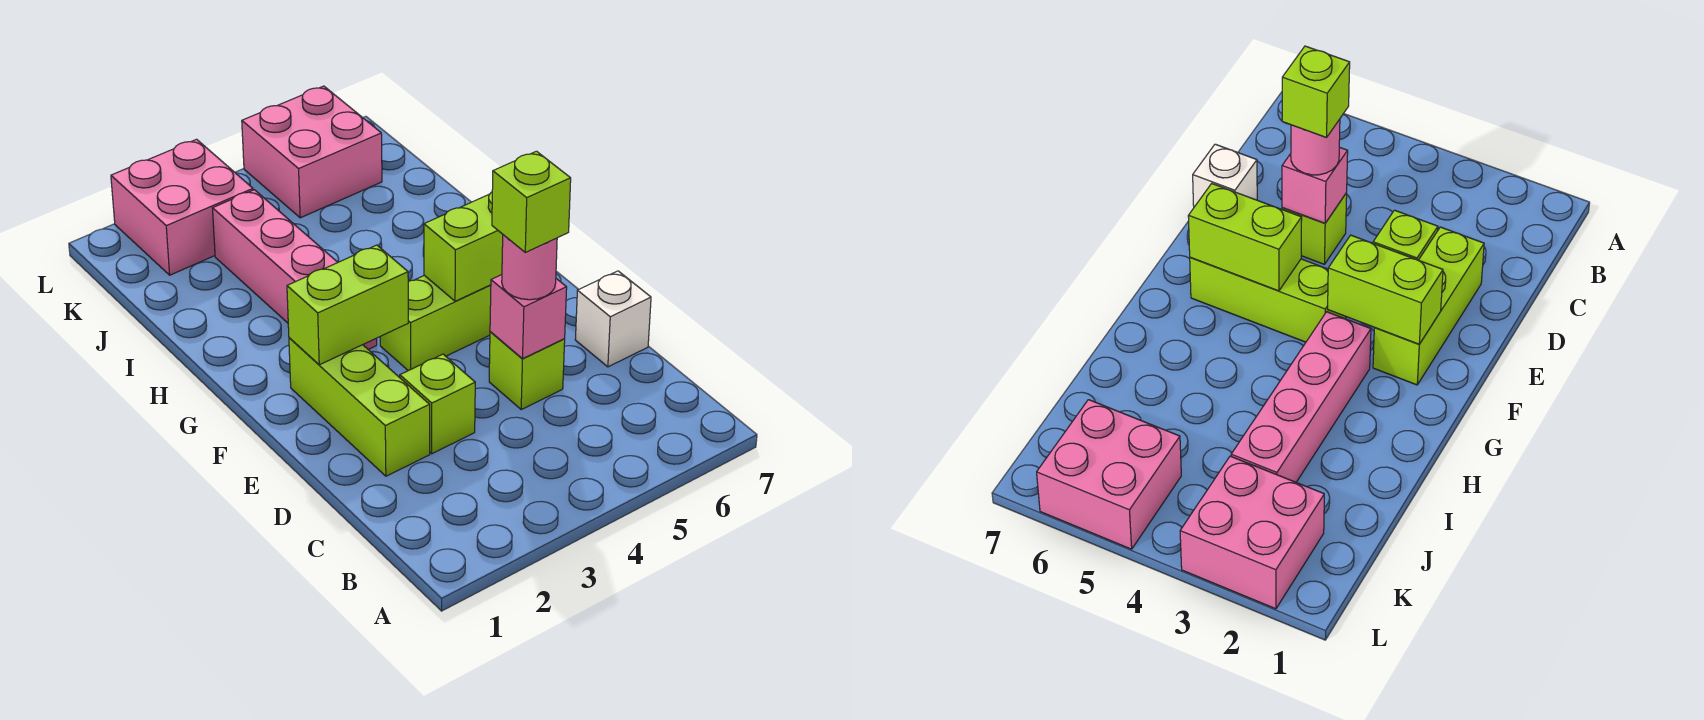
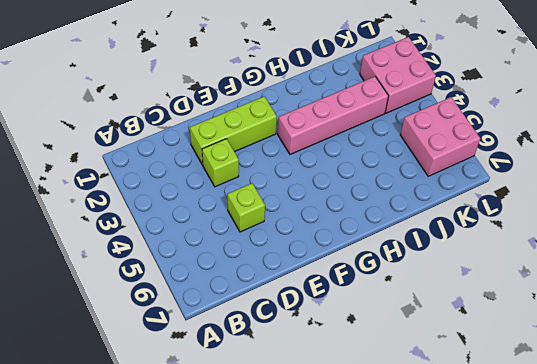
none -> white 1x1 brick [575,271,651,367]
none -> lime 1x3 brick [380,275,491,371]
none -> pink 1x1 brick [490,275,567,359]

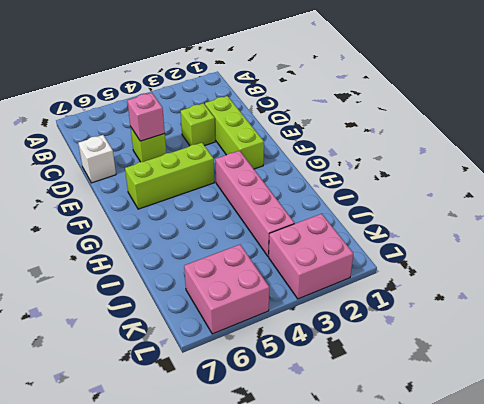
none -> lime 1x2 brick [287,245,408,365]
none -> lime 1x2 brick [424,192,503,301]
none -> pink 1x1 round brick [502,235,557,300]

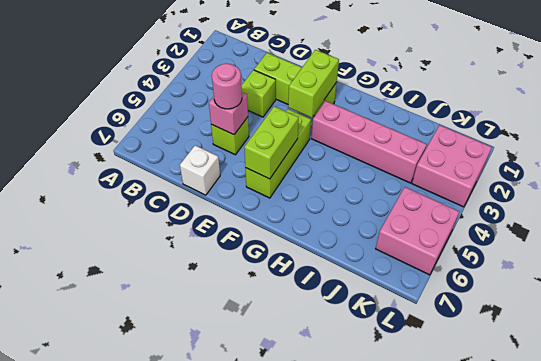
none -> lime 1x1 brick [492,151,571,252]

